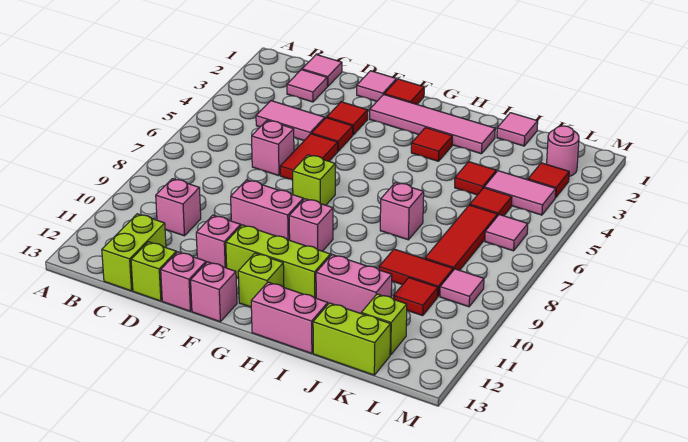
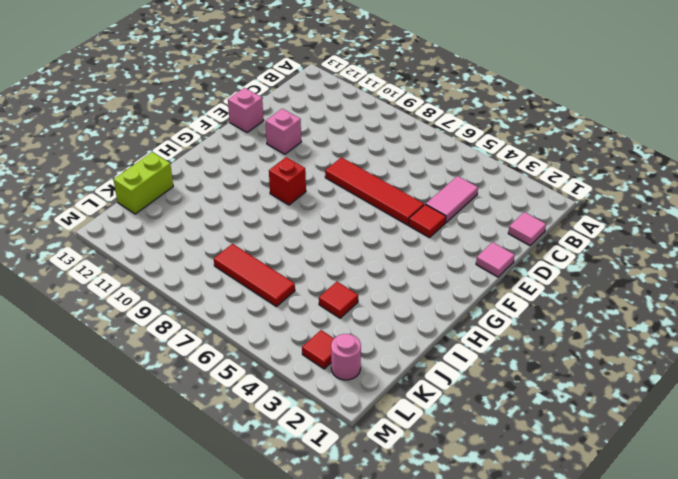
red 1x4 tile [325,157,424,225] -> red 1x2 tile [280,134,338,180]
red 1x1 brick [269,157,306,205] -> pink 1x1 brick [289,199,333,251]
none -> pink 1x1 tile [287,70,327,102]
none -> pink 1x1 brick [156,179,201,236]
none -> lime 1x2 brick [102,214,166,291]
none -> pink 1x1 brick [252,120,294,176]

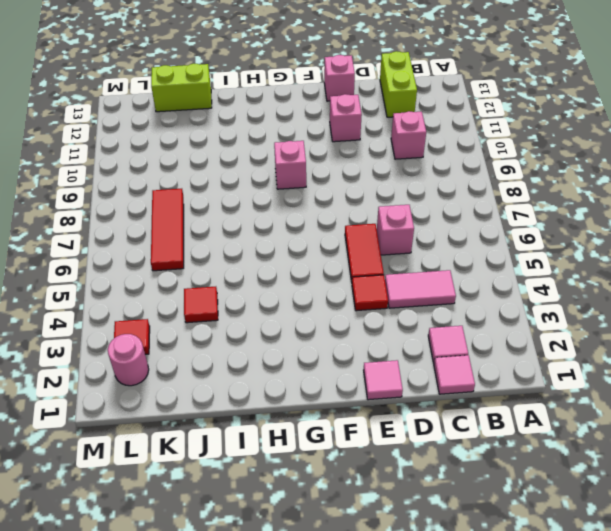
none -> lime 1x1 brick [131,242,176,301]
none -> red 1x1 tile [327,102,368,135]
none -> pink 1x2 brick [231,180,303,240]
none -> red 1x1 tile [384,79,424,104]

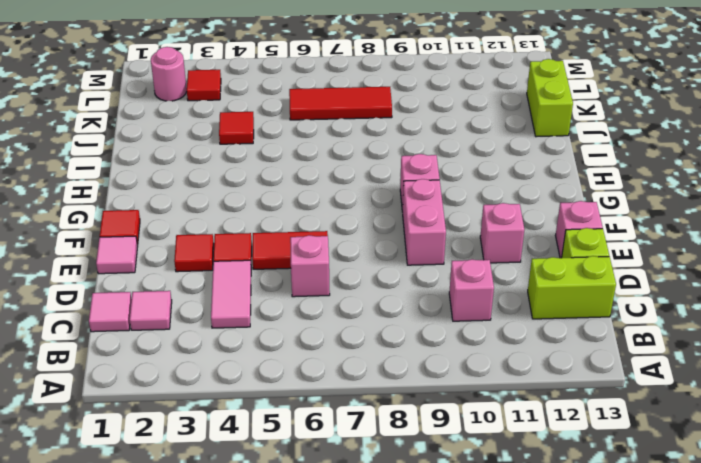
none -> pink 1x4 tile [370,95,495,154]
none -> lime 1x1 brick [293,155,335,205]
none -> lime 1x3 brick [226,225,330,298]
none -> pink 1x1 brick [191,262,237,322]

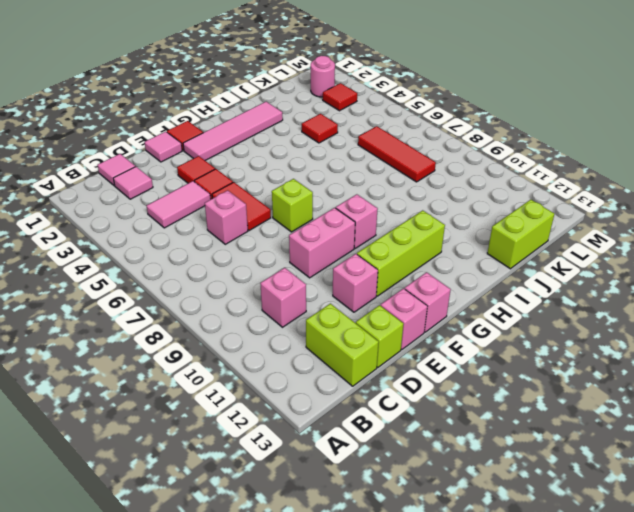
none -> lime 1x1 brick [238,253,284,307]
none -> red 1x1 tile [411,128,452,161]
none -> pink 1x2 brick [251,282,328,354]
none -> pink 1x1 brick [380,183,424,240]

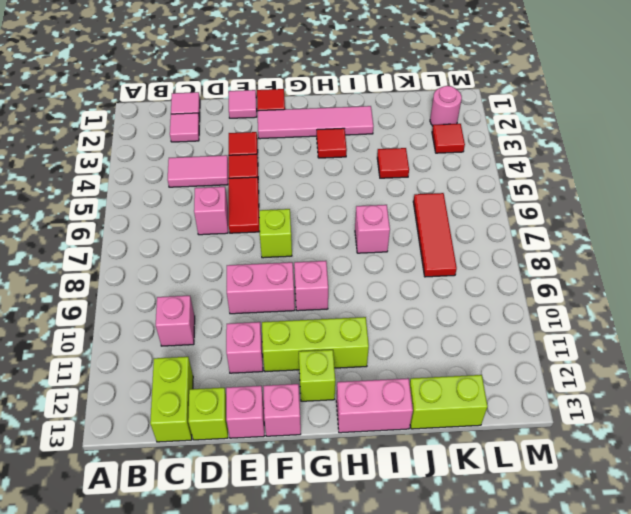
none -> pink 1x2 brick [316,255,392,313]
none -> pink 1x1 tile [497,113,538,146]
none -> red 1x2 tile [379,249,453,296]
none -> pink 1x2 tile [484,171,556,215]

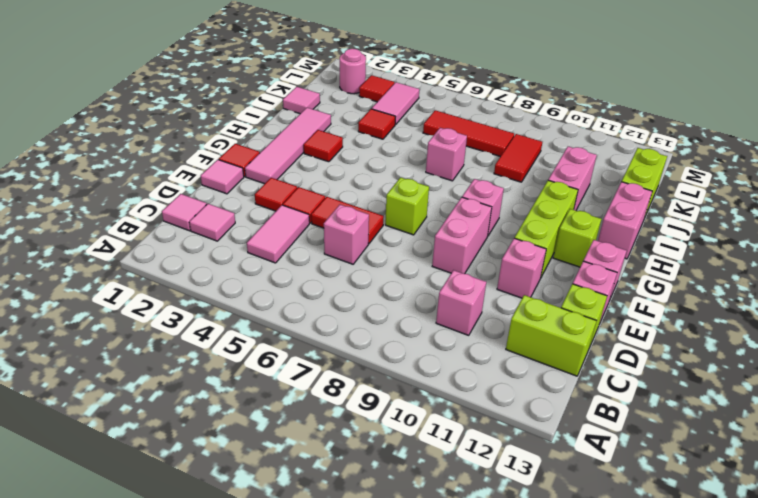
none -> red 1x1 tile [470,188,512,216]
none -> red 1x1 tile [394,278,438,316]
none -> lime 1x1 brick [361,294,407,355]
none -> pink 1x1 tile [485,215,528,251]

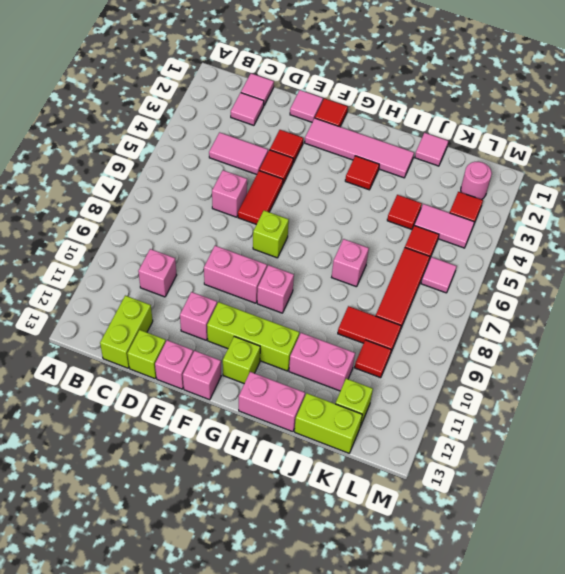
none -> pink 1x1 tile [440,269,484,307]

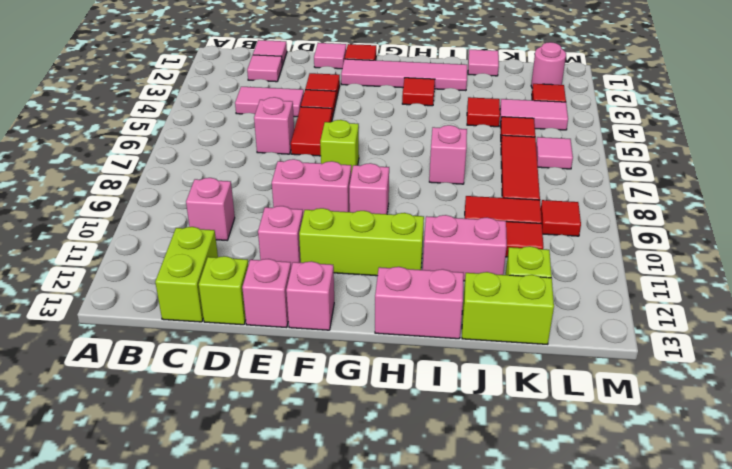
red 1x1 tile [541,200,581,236] -> pink 1x1 tile [440,269,484,307]
none -> lime 1x1 brick [238,253,284,307]

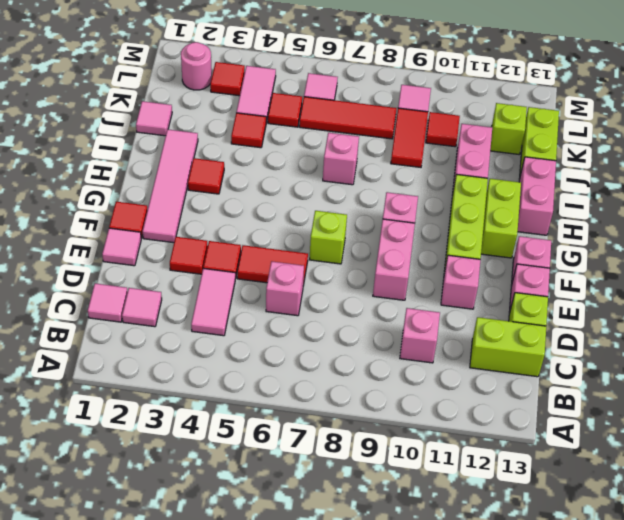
lime 1x2 brick [481,179,521,258] -> lime 1x1 brick [238,253,284,307]

